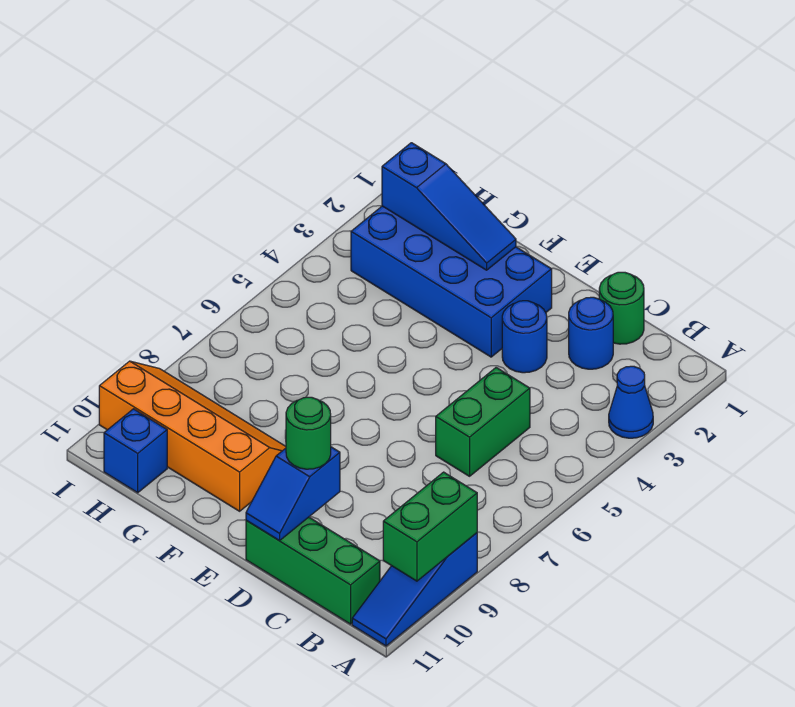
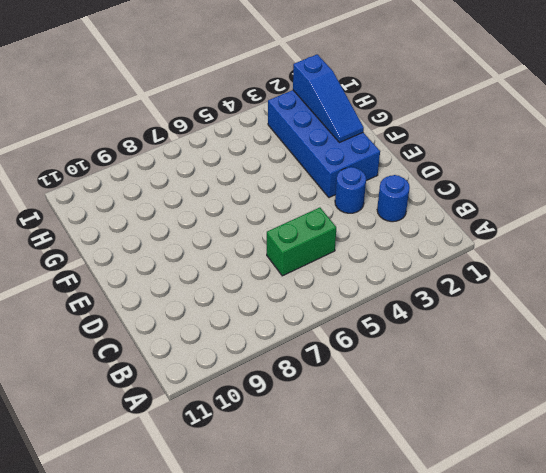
none -> blue 1x1 cone [609,366,653,438]
none -> blue 1x3 slope [352,533,477,646]
none -> green 1x3 brick [246,517,380,624]

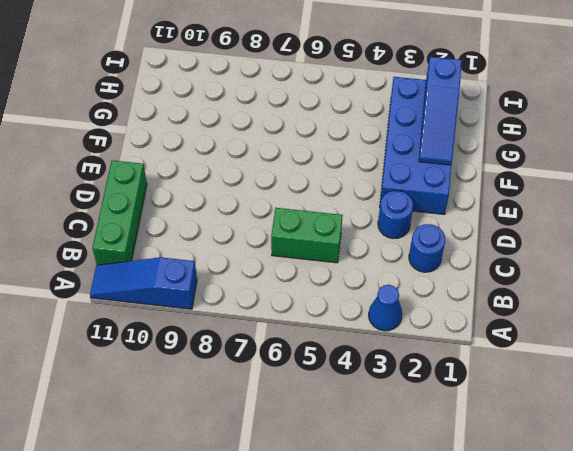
none -> green 1x1 round brick [599,272,644,344]
none -> orange 2x4 slope [99,361,286,511]
none -> blue 1x1 brick [104,409,167,493]

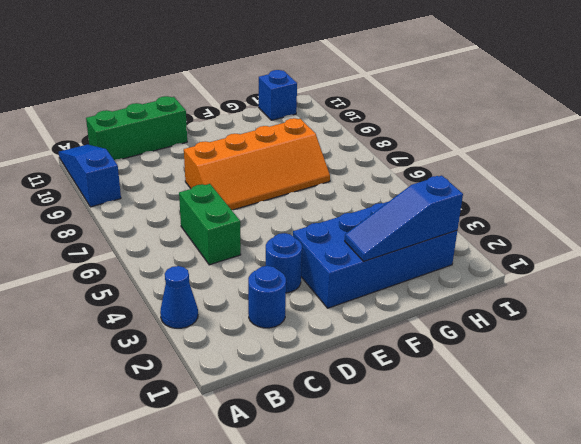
orange 2x4 slope [184,118,330,210] -> orange 2x4 slope moved to [99,361,286,511]
none -> green 1x1 round brick [599,272,644,344]
none -> green 1x2 brick [383,472,477,581]
none -> blue 1x2 slope [246,447,340,540]

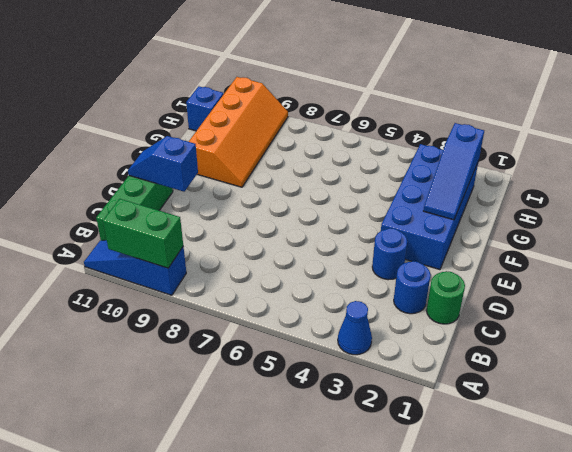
none -> green 1x2 brick [436,368,530,476]
none -> green 1x1 round brick [286,397,331,469]

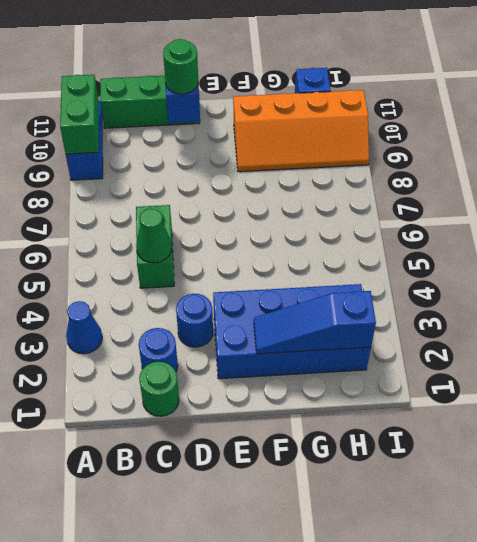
green 1x1 cone [136,209,172,263] -> none

